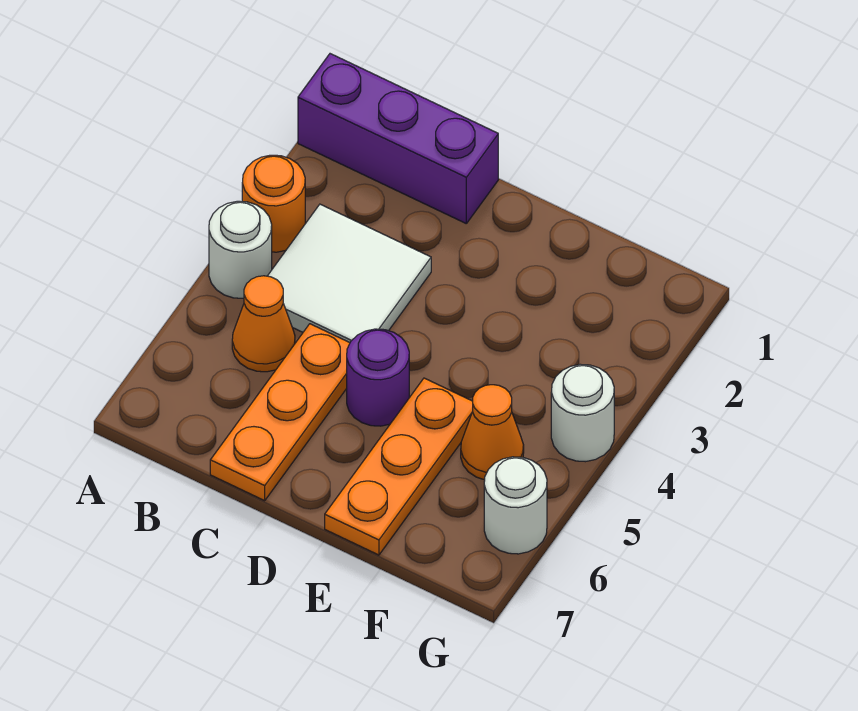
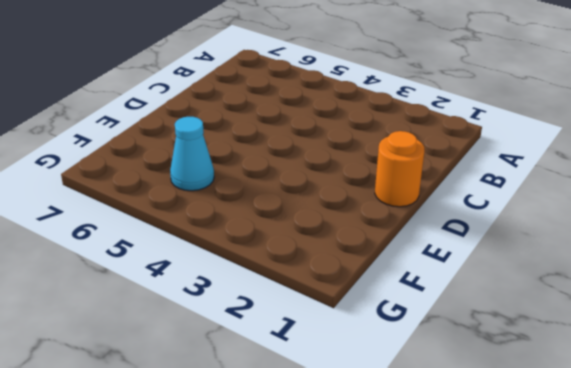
orange 1x1 round brick [375,131,425,207] -> orange 1x1 round brick moved to [242,155,305,252]
cyan 1x1 cone [170,117,214,191] -> orange 1x1 cone [461,385,524,480]
none -> purple 1x3 brick [298,54,498,223]
none -> white 1x1 round brick [209,201,272,298]

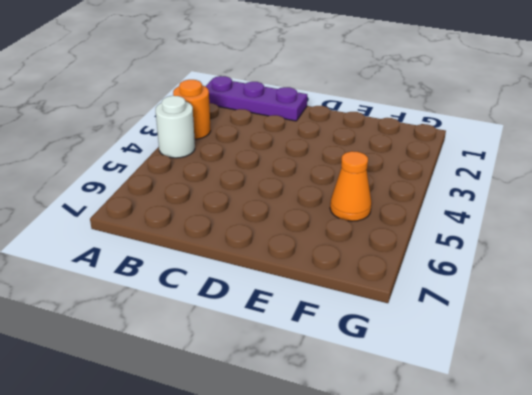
purple 1x3 plate [205,76,307,121] -> purple 1x3 brick [298,54,498,223]
none -> white 2x2 tile [268,204,431,343]
none -> orange 1x1 cone [232,276,295,372]

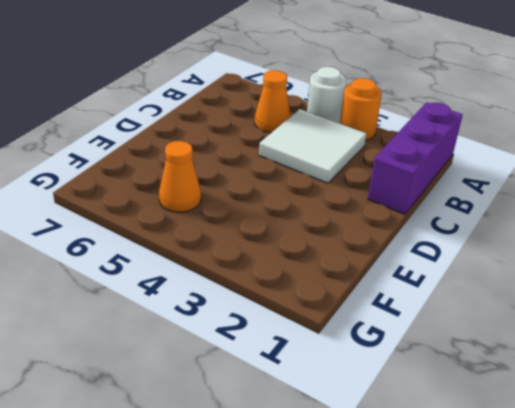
none -> orange 1x3 plate [210,324,350,501]
none -> purple 1x1 round brick [347,329,409,426]

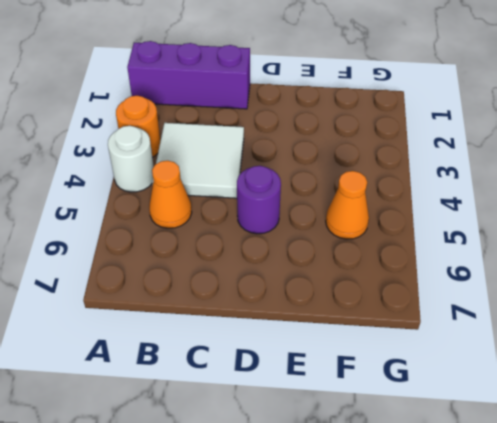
none -> orange 1x3 plate [210,324,350,501]
none -> orange 1x3 plate [325,378,473,555]

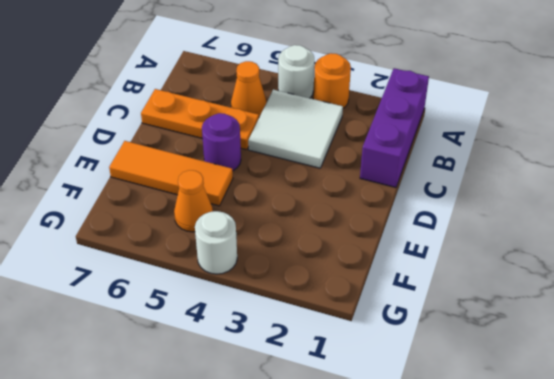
orange 1x3 tile [109,141,233,206] -> orange 1x3 plate [325,378,473,555]
none -> white 1x1 round brick [484,457,547,554]

